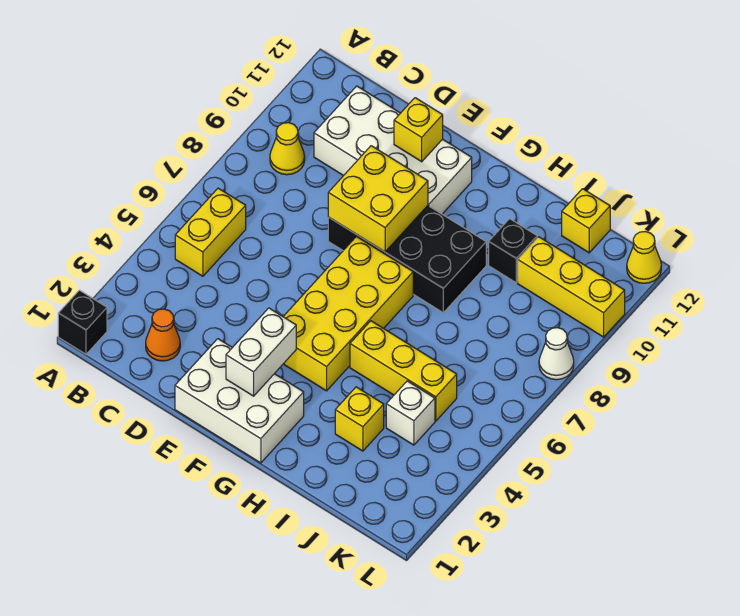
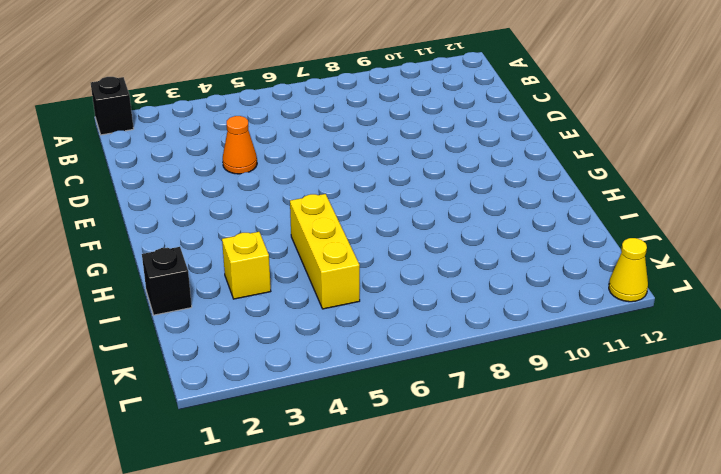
orange 1x1 cone [223,116,257,174] -> orange 1x1 cone moved to [146,309,180,361]
black 1x1 brick [142,247,192,315] -> black 1x1 brick moved to [489,219,537,283]
none -> yellow 1x2 brick [175,188,246,276]
none -> yellow 1x1 cone [270,123,305,175]
none -> white 2x4 brick [314,86,472,214]

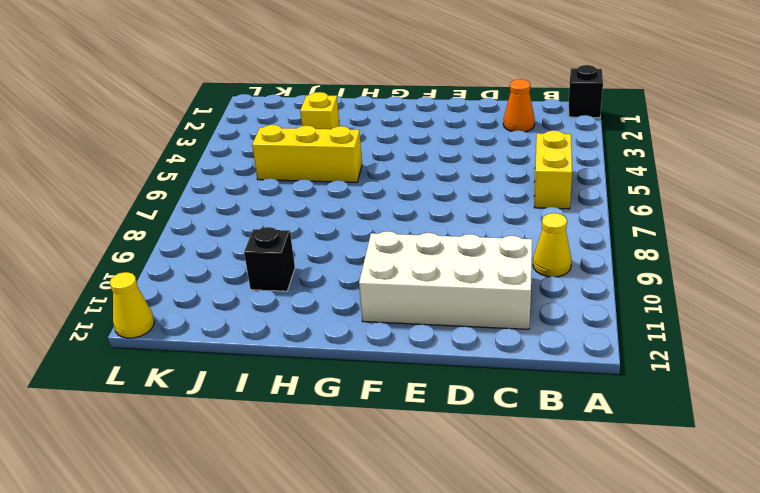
none -> white 2x3 brick [175,339,304,463]
none -> black 2x4 brick [328,206,486,313]
none -> yellow 2x4 brick [283,237,413,391]

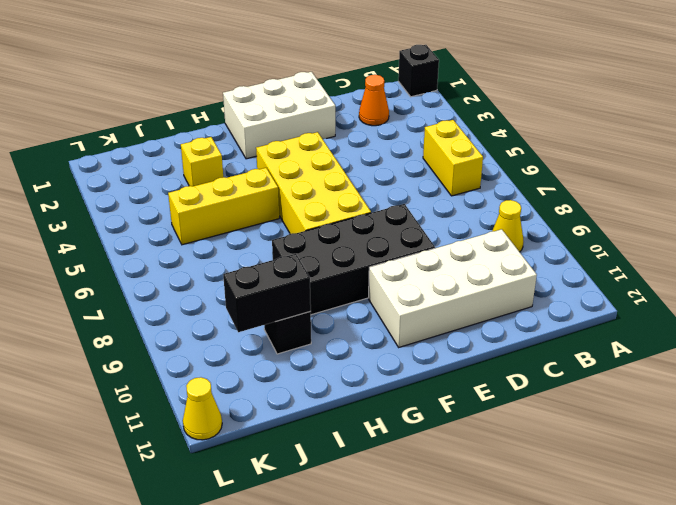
black 1x2 brick [223,254,311,332] -> none
none -> white 1x1 brick [386,381,435,445]
none -> yellow 1x3 brick [518,237,625,337]
none -> yellow 1x1 brick [562,189,610,253]

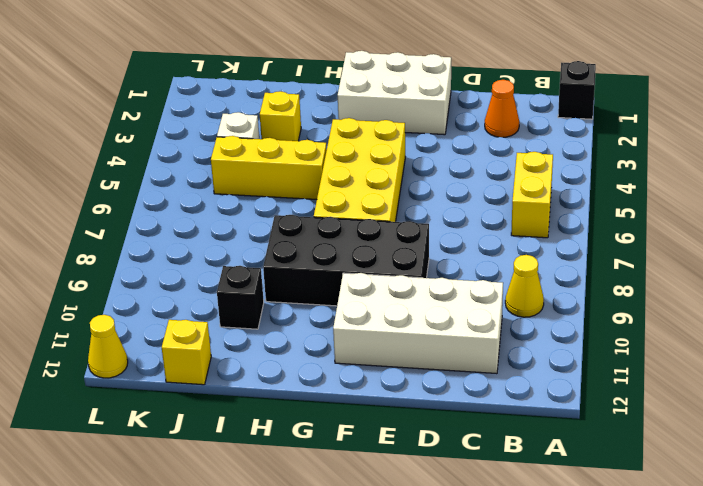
none -> yellow 1x3 brick [518,237,625,337]
none -> white 1x1 cone [539,328,574,380]
none -> yellow 2x2 brick [328,146,428,252]

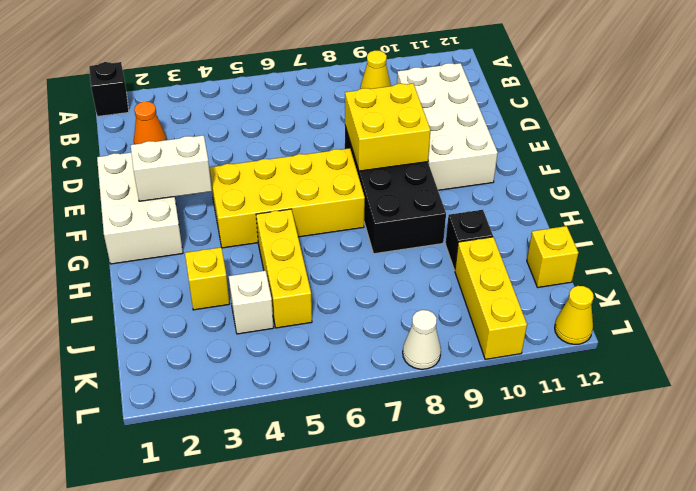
none -> yellow 1x2 brick [175,188,246,276]
none -> yellow 1x1 brick [394,98,443,162]

